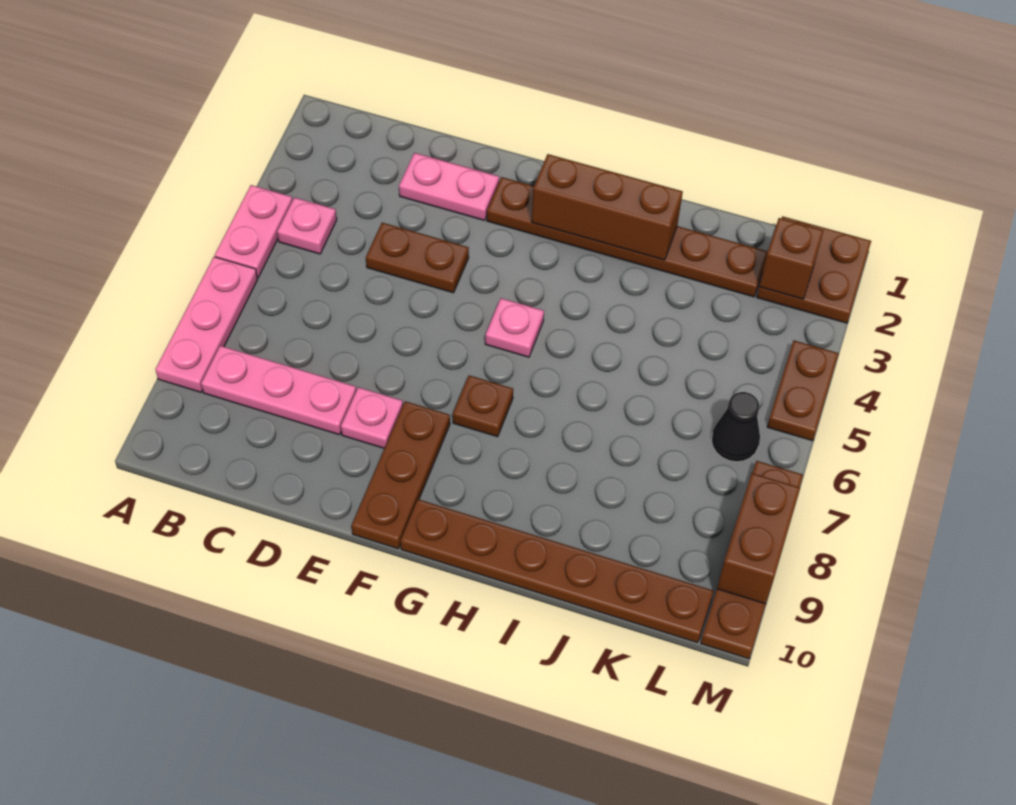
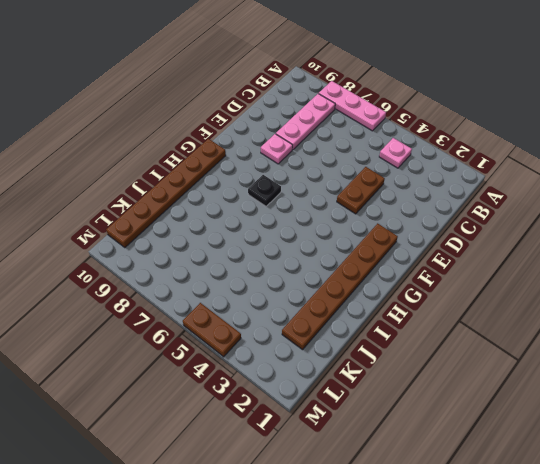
black 1x1 plate [248,175,281,206] -> brown 1x1 plate [453,375,513,437]
none -> pink 1x2 plate [215,185,293,278]
none -> pink 1x2 plate [399,153,499,220]
none -> brown 1x3 plate [352,401,450,549]

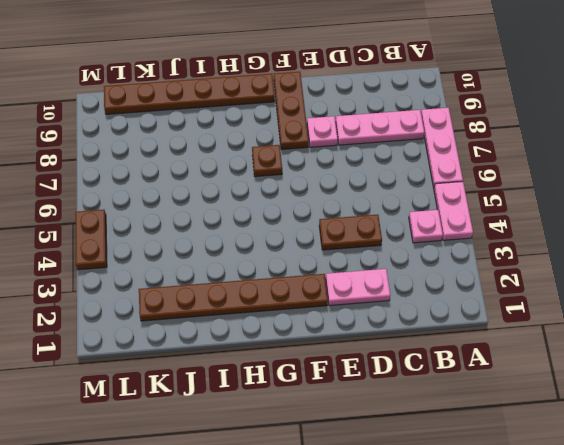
none -> pink 1x1 plate [485,298,544,357]
none -> brown 2x2 plate [757,216,871,323]
none -> black 1x1 cone [711,392,760,462]

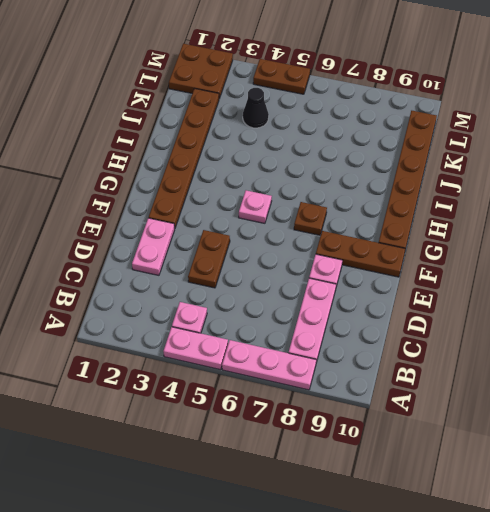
black 1x1 cone [243,88,269,128] -> black 1x1 cone moved to [711,392,760,462]
none -> brown 1x4 plate [701,461,803,659]
none -> brown 1x3 brick [532,154,683,260]
none -> brown 1x1 brick [759,218,824,299]

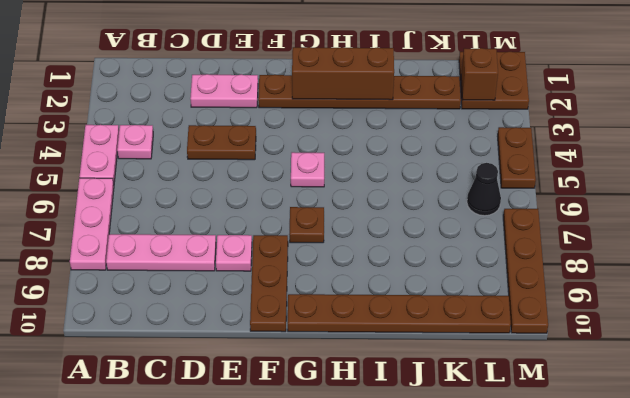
none -> brown 1x2 brick [717,473,800,604]

